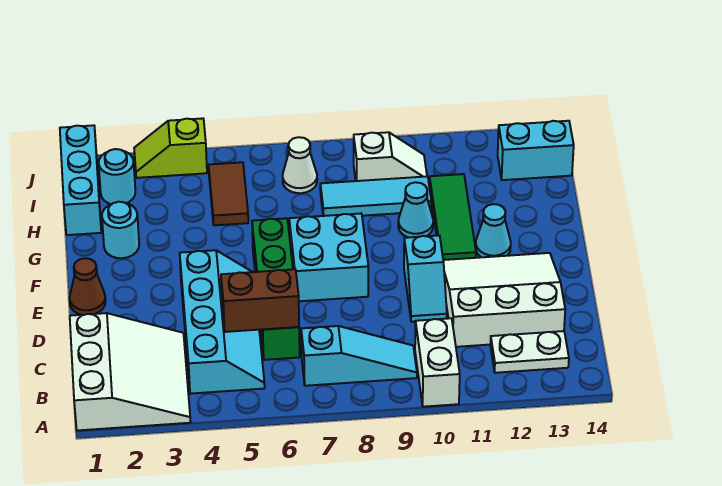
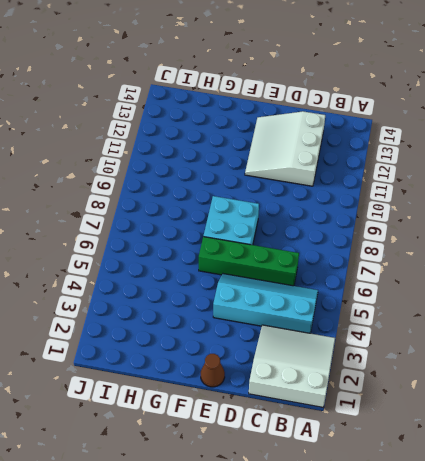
none -> white 1x2 brick [415,318,460,407]
none -> cyan 1x3 slope [301,326,417,386]
none -> white 1x2 plate [490,331,569,373]

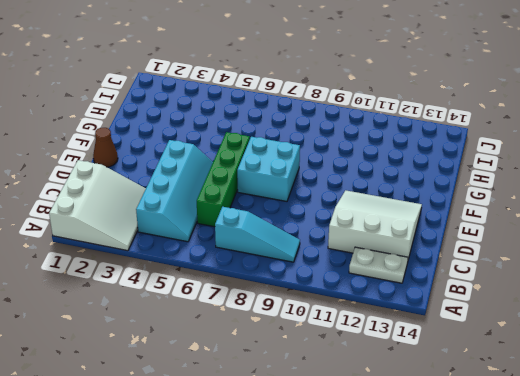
none -> white 1x2 brick [415,318,460,407]
none -> cyan 1x2 slope [404,236,447,322]
none -> green 1x3 tile [429,174,476,260]

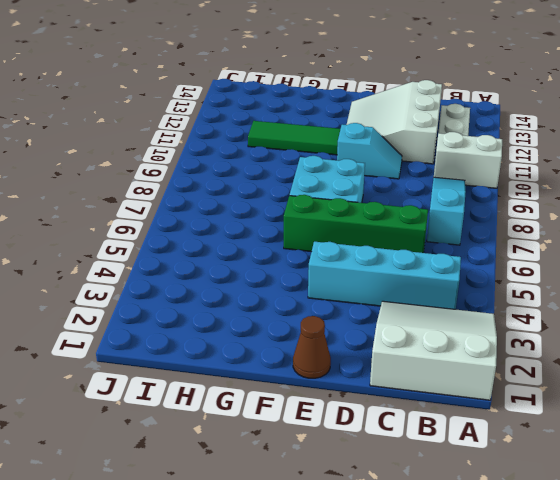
none -> cyan 1x1 cone [476,204,511,257]
none -> cyan 1x1 round brick [102,202,139,258]
none -> cyan 1x1 cone [398,182,433,238]

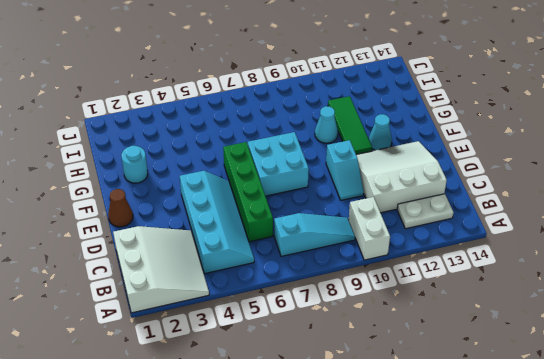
none -> cyan 1x3 brick [60,125,101,235]
none -> brown 1x2 tile [209,162,248,225]
none -> cyan 1x3 tile [320,176,431,216]

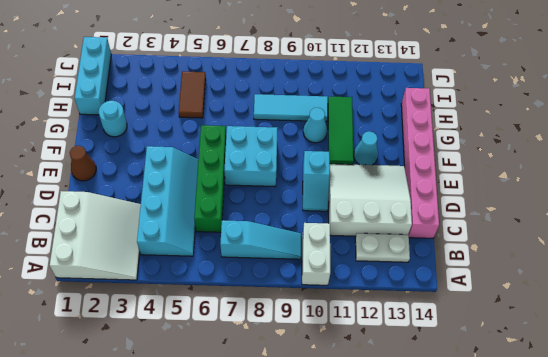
pink 1x6 brick [401,88,439,238] -> none
none -> cyan 1x1 round brick [99,149,135,204]
none -> white 1x1 cone [283,137,317,193]
none -> white 1x2 slope [354,132,427,181]

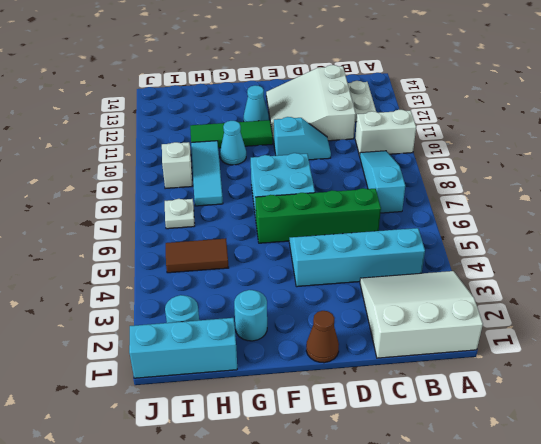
white 1x1 plate [165,199,195,229] -> white 1x1 cone [283,137,317,193]
none -> cyan 1x2 brick [498,121,574,180]
none -> lime 1x2 slope [134,118,207,178]
none -> brown 1x2 brick [221,269,299,332]

